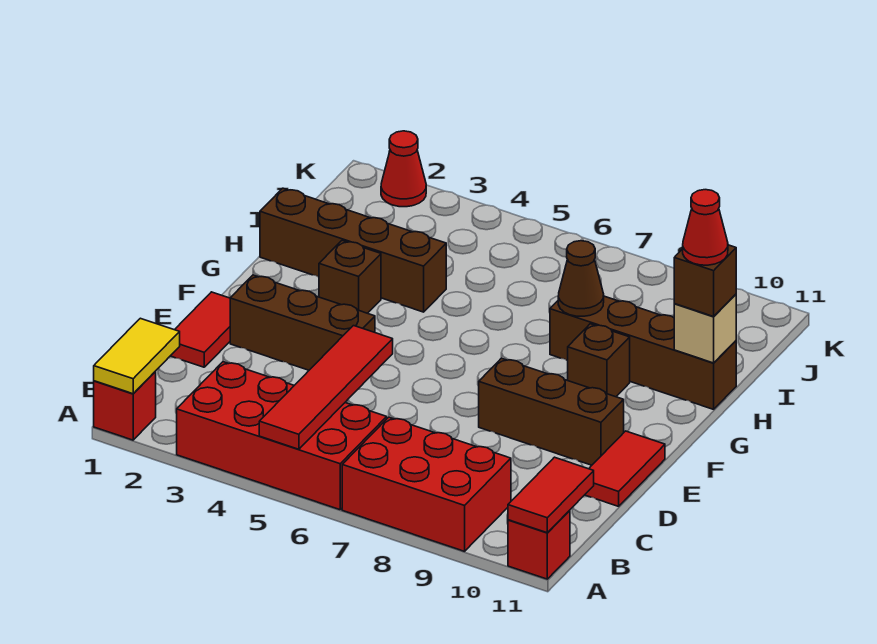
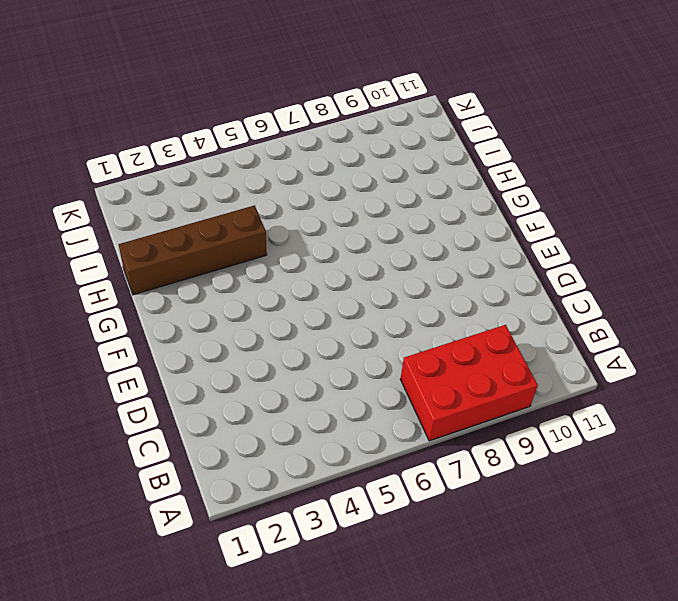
none -> red 1x1 brick [94,371,156,440]
none -> red 2x4 brick [177,362,387,510]
none -> red 1x1 brick [508,510,570,579]

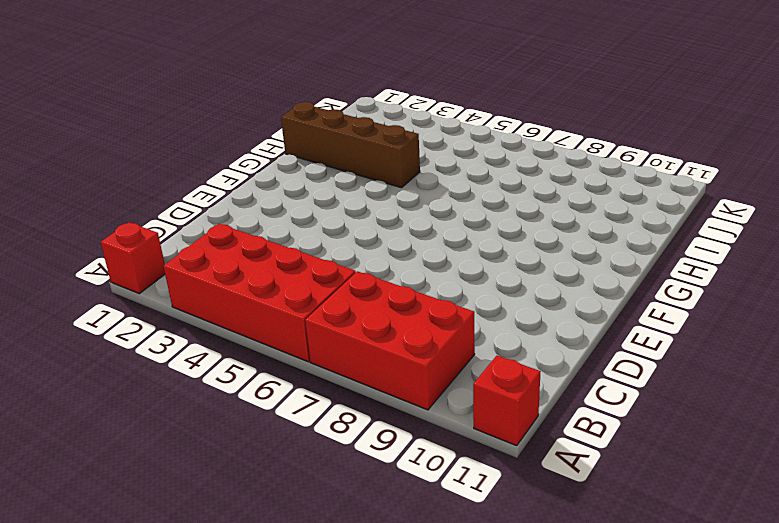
none -> red 1x2 tile [171,292,230,367]
none -> red 1x2 tile [585,431,665,506]
none -> brown 1x3 brick [230,275,375,370]

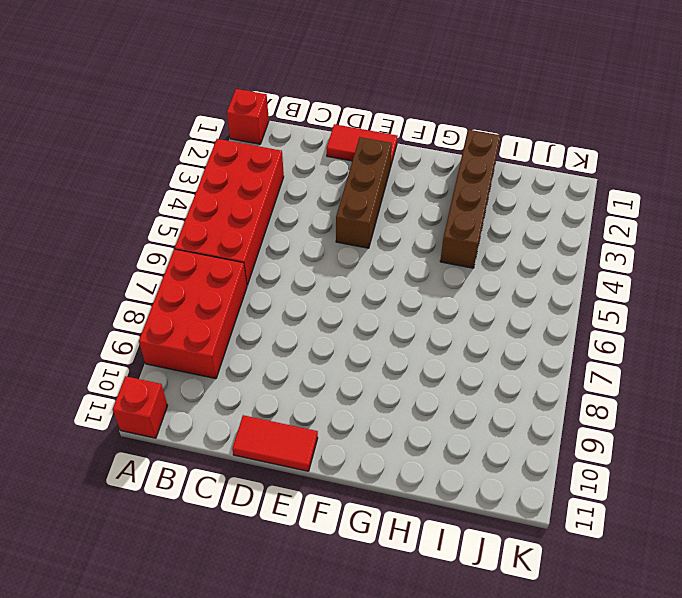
none -> brown 1x3 brick [479,358,624,465]
none -> brown 1x1 brick [319,241,381,313]
none -> brown 1x1 brick [568,324,630,397]

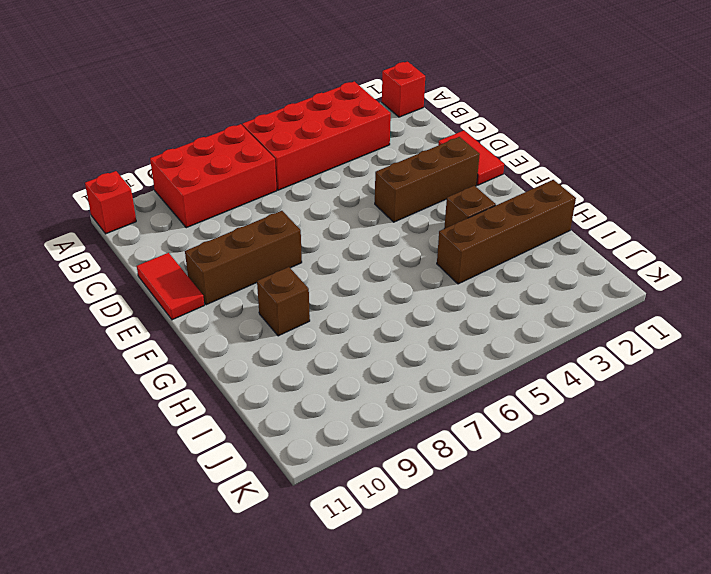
none -> brown 1x4 brick [550,296,736,409]
none -> red 1x1 cone [381,131,426,207]
none -> yellow 1x2 tile [94,318,180,394]

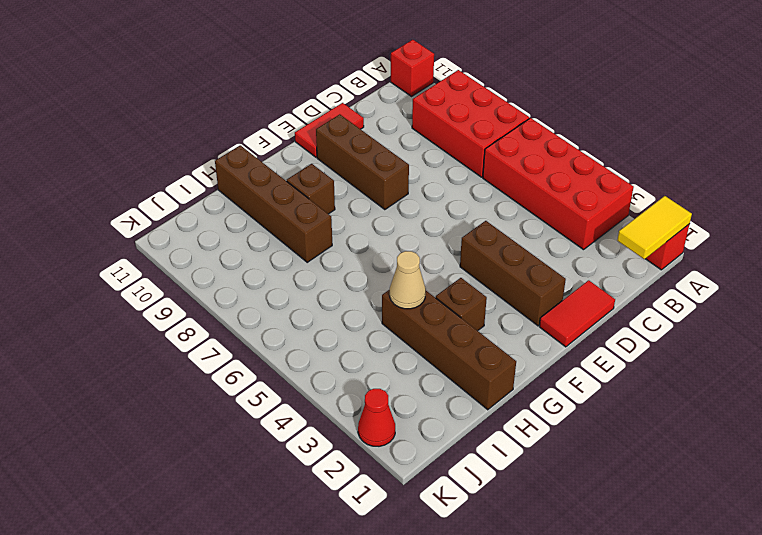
tan 1x1 cone [390,251,426,309] -> none
none -> red 1x4 tile [259,326,393,449]
none -> red 1x2 tile [508,457,594,533]
none -> brown 1x1 cone [558,241,604,316]

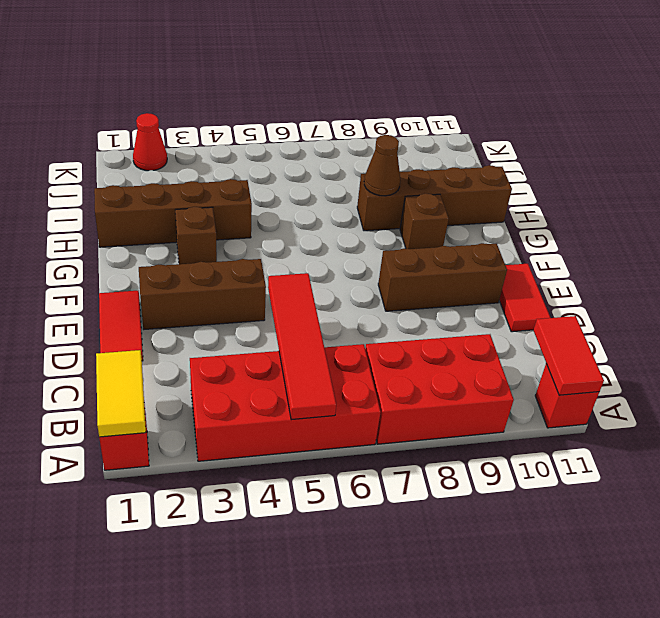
none -> tan 1x1 brick [674,294,736,363]
none -> brown 1x1 brick [674,245,736,317]
none -> red 1x1 cone [683,190,728,265]

